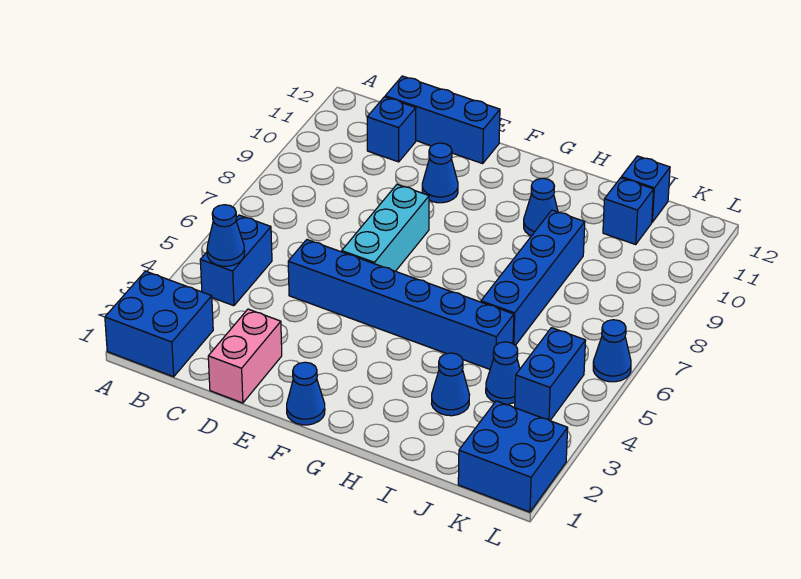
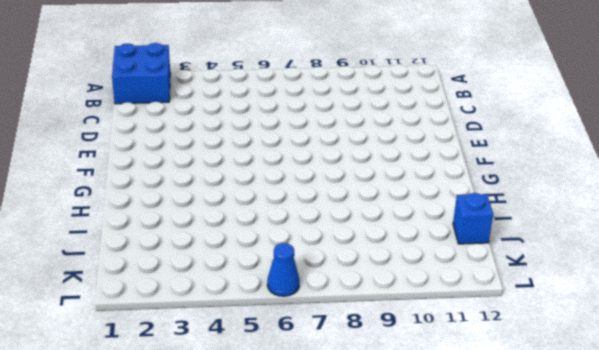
none -> blue 1x2 brick [200,215,272,306]
none -> blue 1x1 brick [367,97,416,162]
none -> blue 1x3 brick [385,76,500,164]

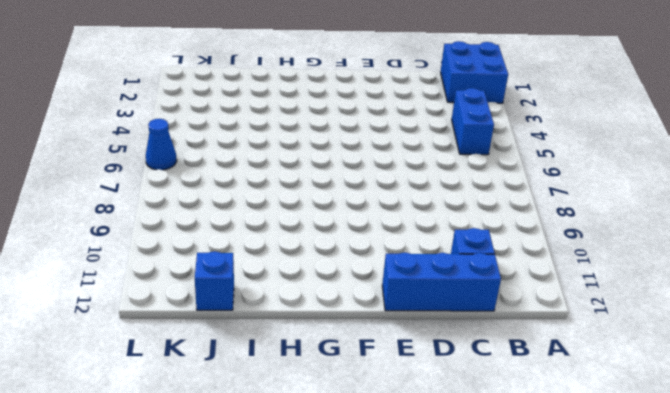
none -> pink 1x2 brick [208,309,282,403]
none -> blue 1x6 brick [288,240,514,369]
none -> cyan 1x3 brick [342,185,429,271]

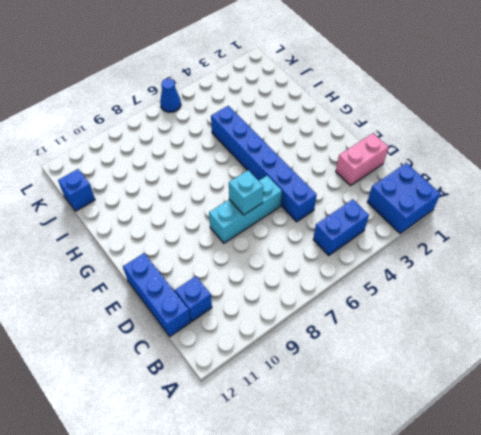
cyan 1x1 brick [229,170,263,215] -> none
none -> blue 1x1 cone [422,143,458,203]
none -> blue 1x1 cone [287,362,325,425]
none -> blue 1x1 cone [524,178,558,236]

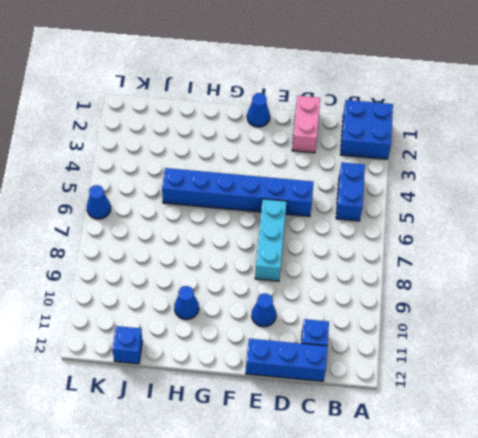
none -> blue 1x1 cone [432,353,469,416]
none -> blue 1x4 brick [481,210,585,345]
none -> blue 1x1 cone [486,342,520,404]

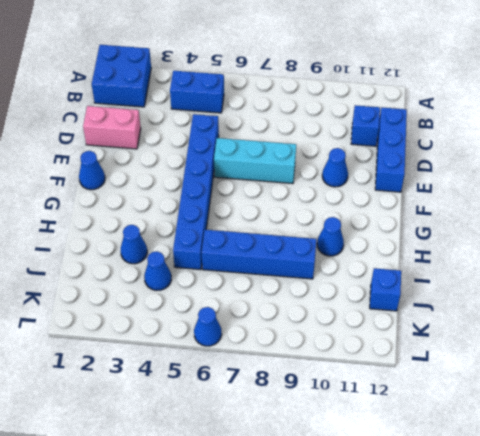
none -> blue 1x1 brick [603,178,654,244]
none -> blue 2x2 brick [458,401,568,512]
none -> blue 1x2 brick [515,328,586,421]

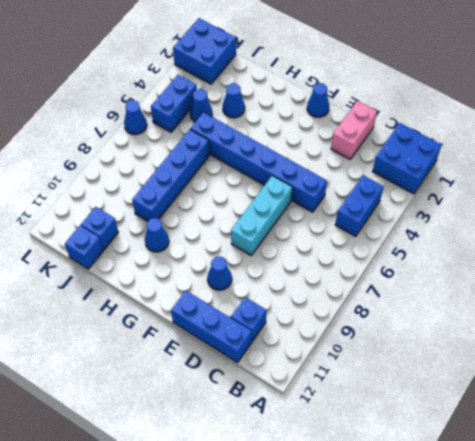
none -> blue 1x1 cone [207,205,245,266]

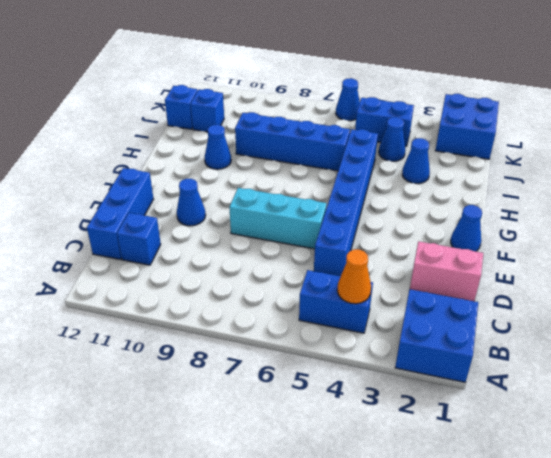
orange 1x1 cone [337,249,371,304] -> blue 1x1 cone [207,205,245,266]

